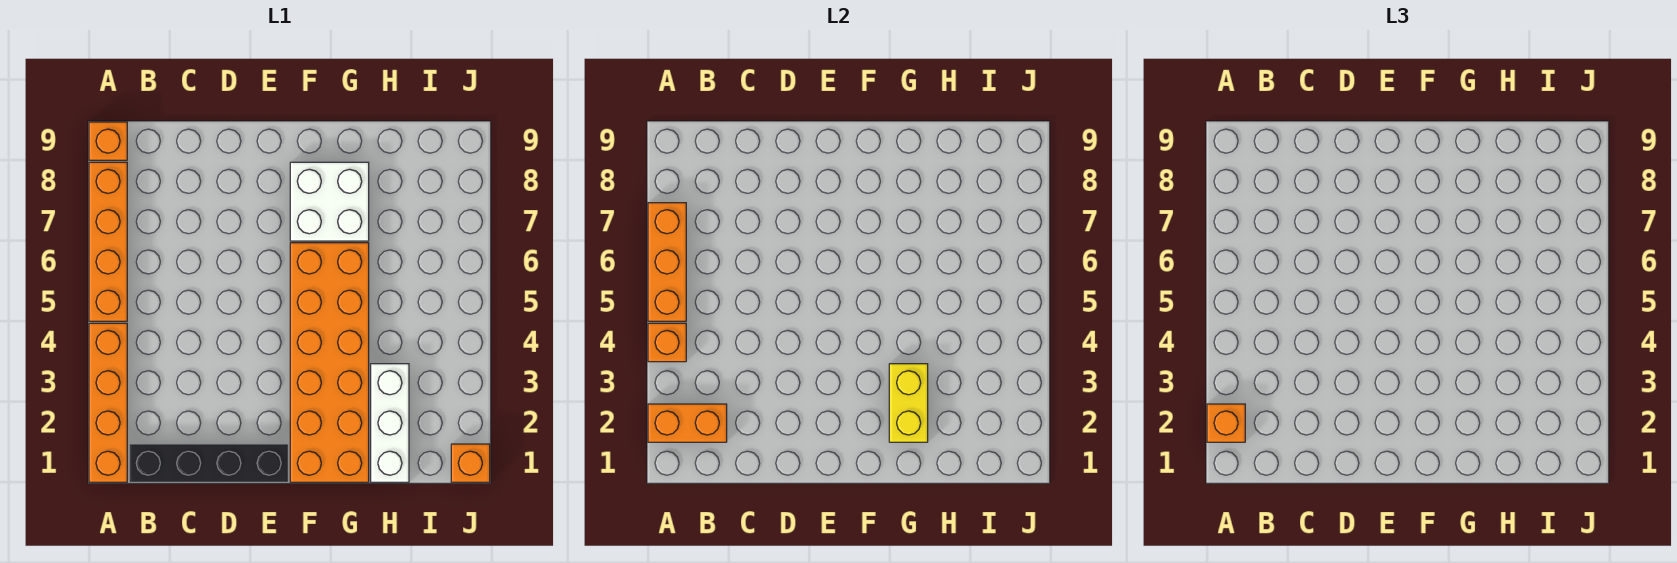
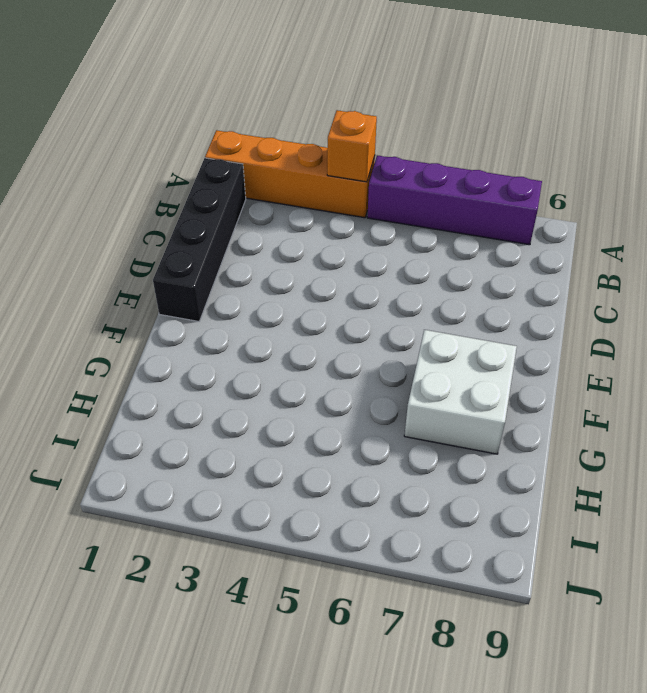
purple 1x4 brick [367,155,542,245] -> orange 1x4 brick [89,162,127,321]
none -> orange 1x1 brick [89,122,127,160]
none -> orange 2x6 brick [290,243,369,482]
none -> white 1x3 brick [371,364,409,482]

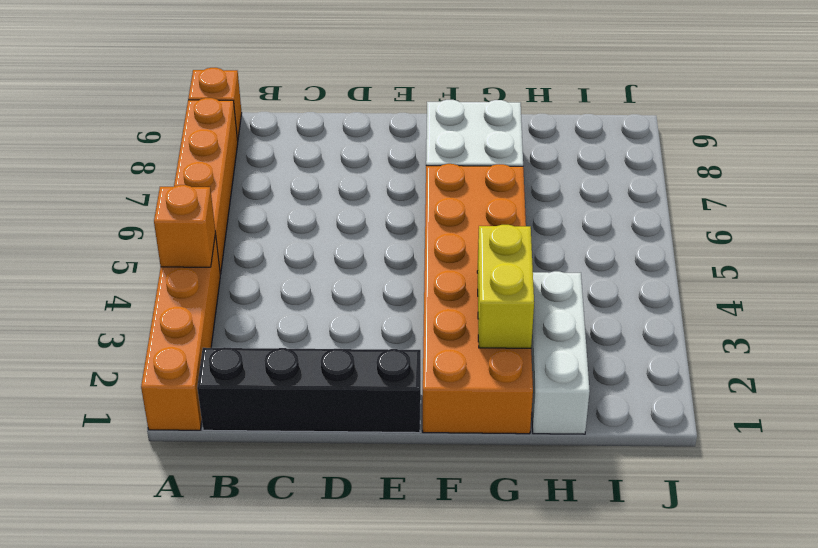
none -> orange 1x1 brick [451,444,490,482]
none -> orange 1x2 brick [648,404,727,442]
none -> orange 1x3 brick [648,203,686,321]

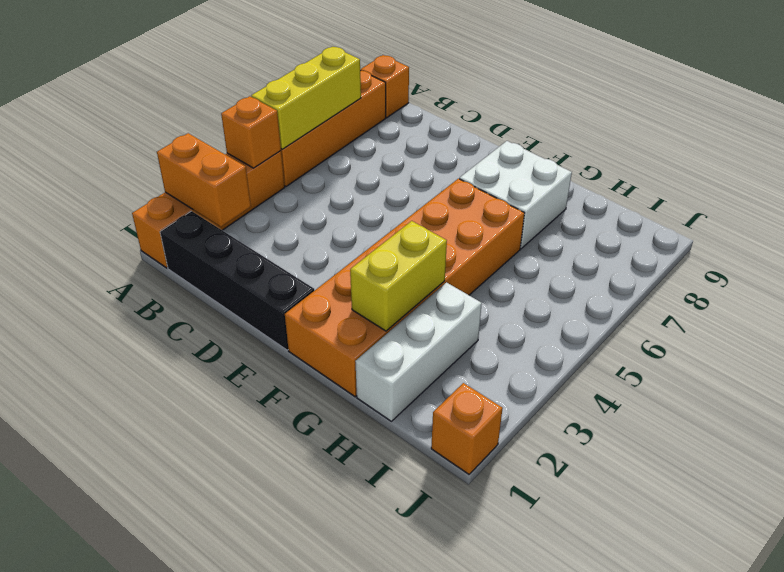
yellow 1x3 brick [251,47,361,149] -> orange 1x3 brick [648,203,686,321]
none -> orange 1x1 brick [1207,404,1245,442]

